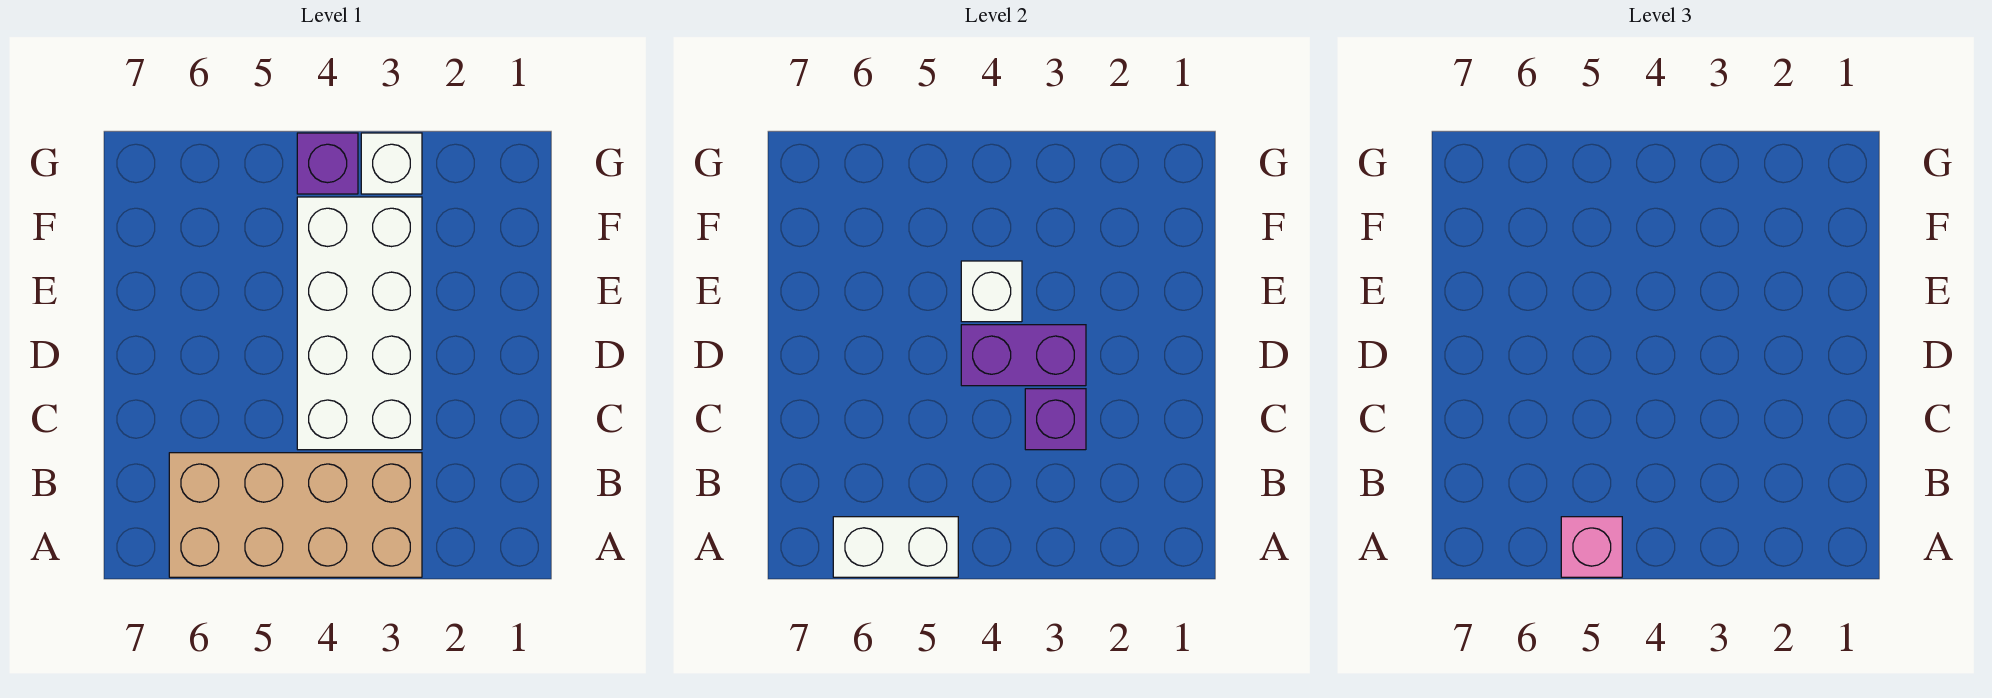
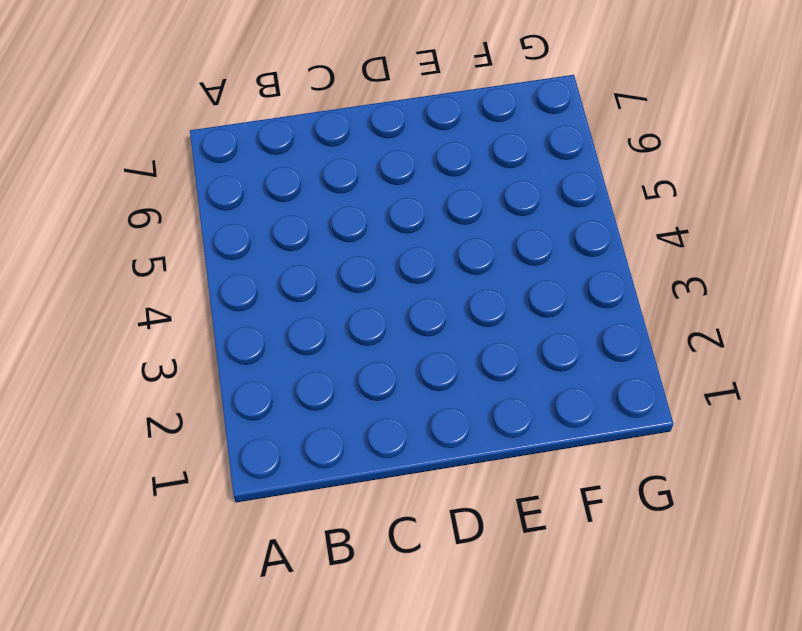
none -> tan 2x4 brick [169,453,422,577]
none -> white 2x4 brick [297,197,422,450]

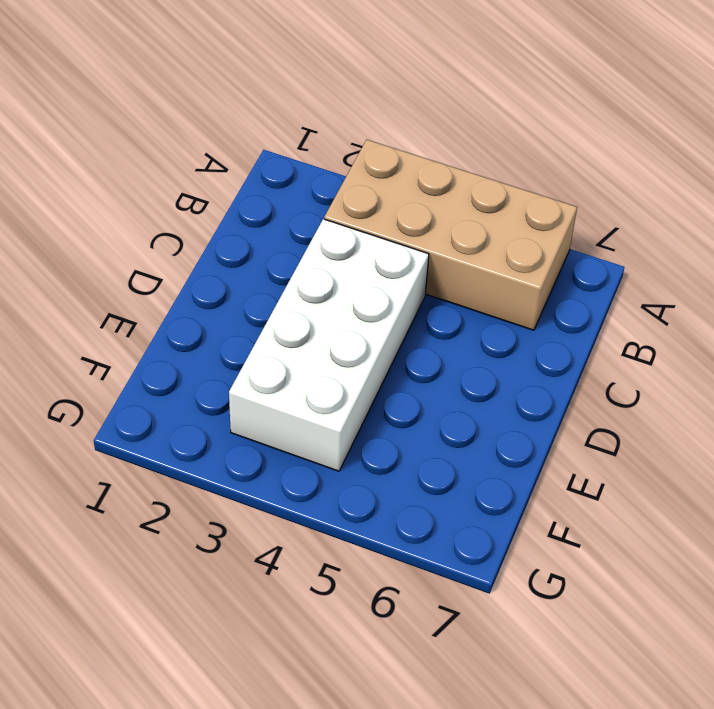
none -> white 1x1 brick [361,133,422,194]
none -> purple 1x1 brick [297,133,358,194]

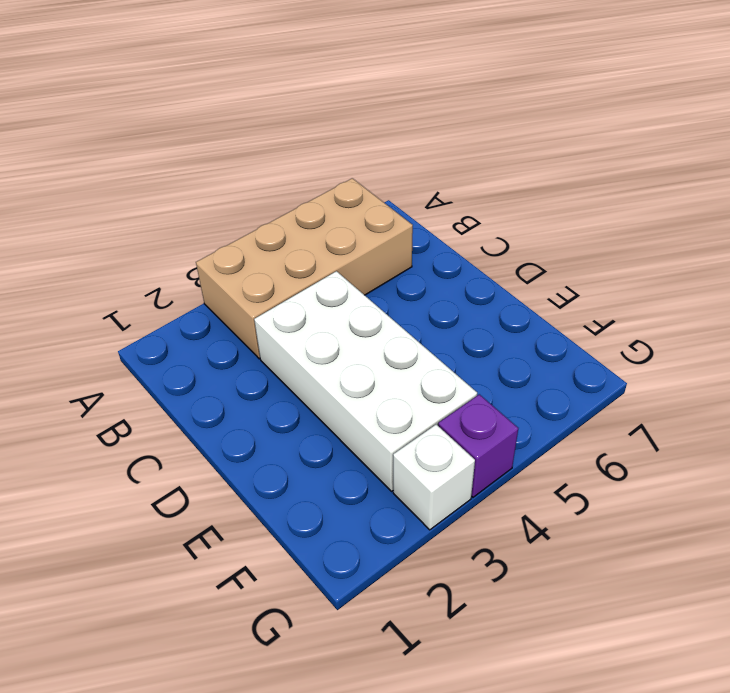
none -> white 1x2 brick [833,517,958,577]
none -> purple 1x1 brick [1025,389,1086,450]

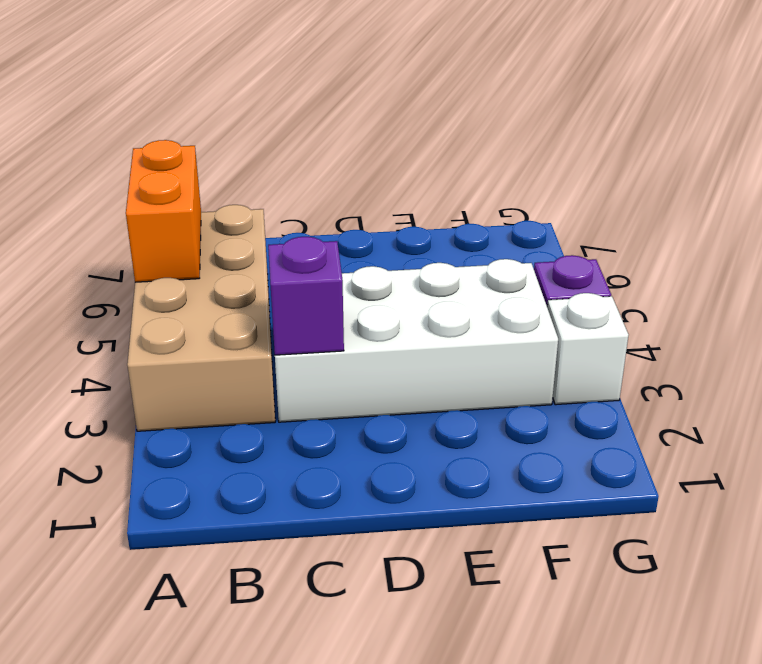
orange 1x2 brick [126,140,201,282] -> white 1x2 brick [833,517,958,577]
none -> purple 1x2 brick [961,325,1086,386]
none -> white 1x1 brick [961,261,1022,322]

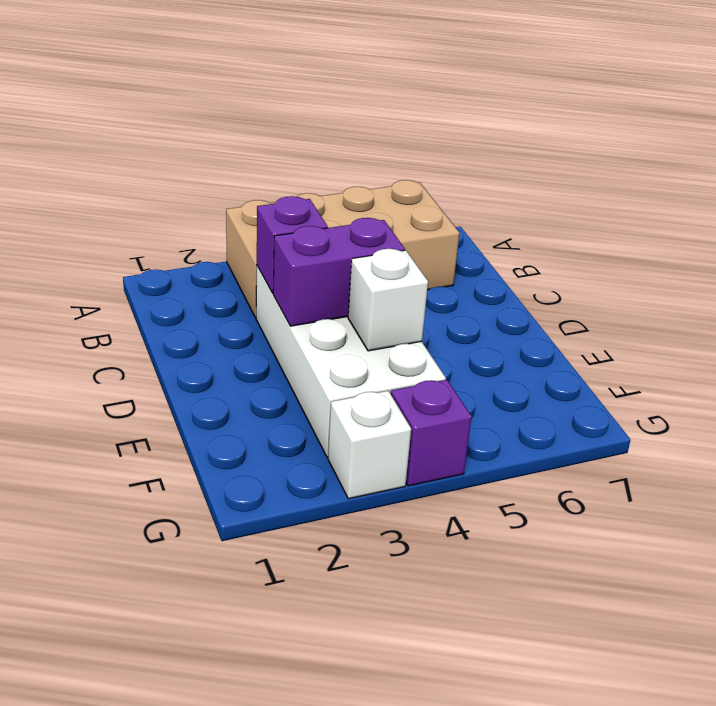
none -> white 1x2 brick [833,517,958,577]
none -> pink 1x1 brick [1561,517,1622,577]

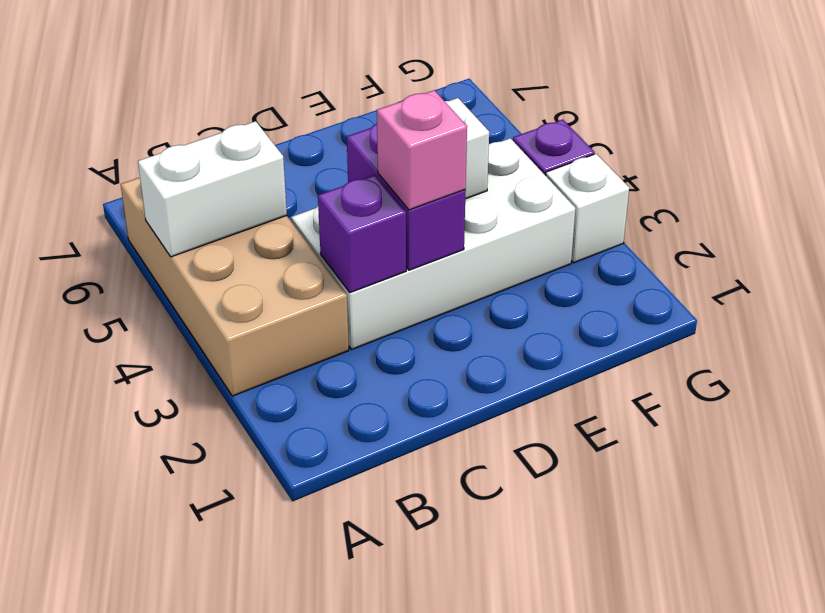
white 1x2 brick [138,121,287,257] -> white 1x2 brick turned to [833,517,958,577]
pink 1x1 brick [377,90,467,210] -> pink 1x1 brick moved to [1561,517,1622,577]

